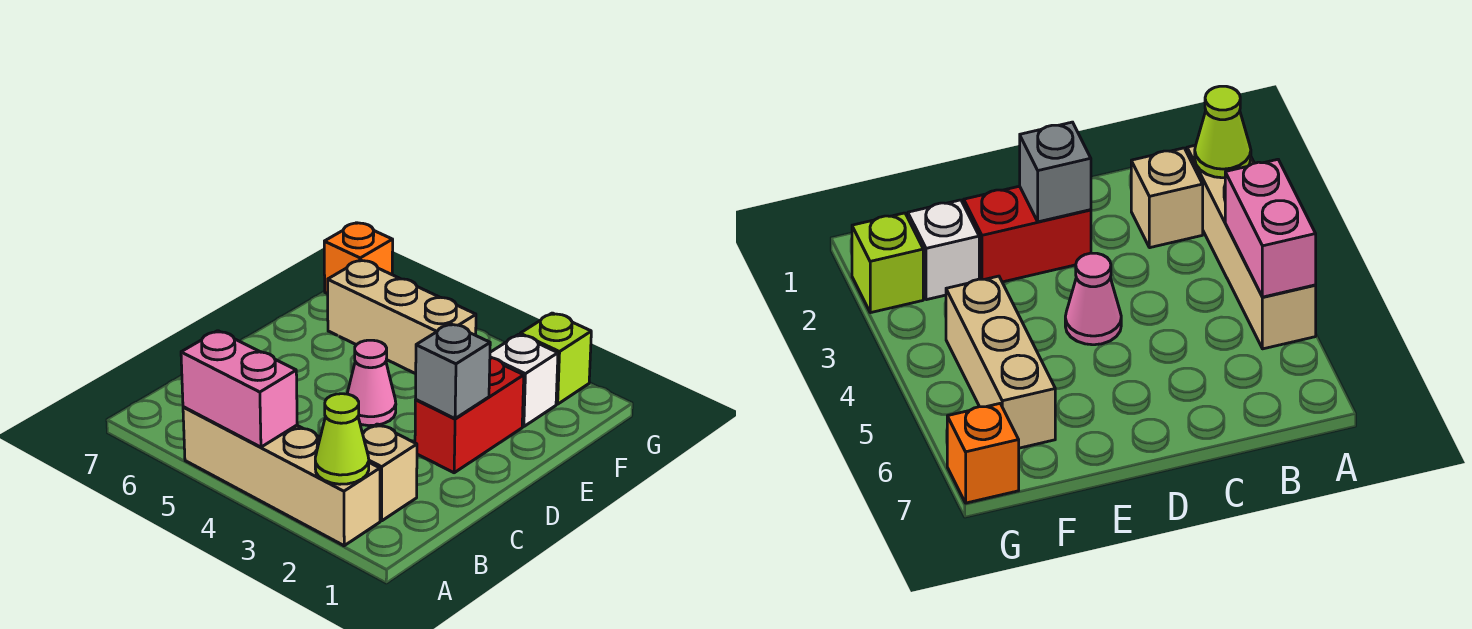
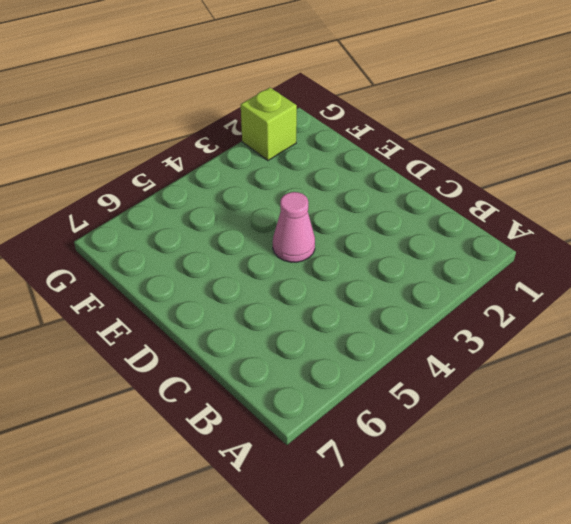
none -> tan 1x4 brick [183,407,380,546]
none -> tan 1x1 brick [363,424,417,521]

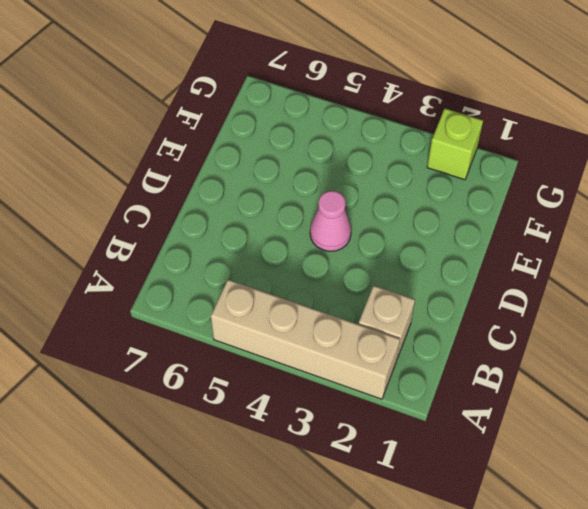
none -> red 1x2 brick [415,358,524,473]
none -> white 1x1 brick [490,334,558,427]

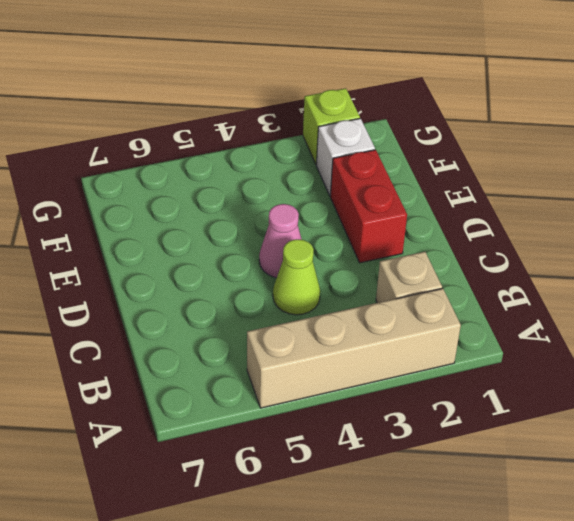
lime 1x1 cone [273,239,320,315] -> lime 1x1 cone moved to [315,394,369,484]
none -> tan 1x3 brick [328,260,476,374]
none -> orange 1x1 brick [324,223,393,294]

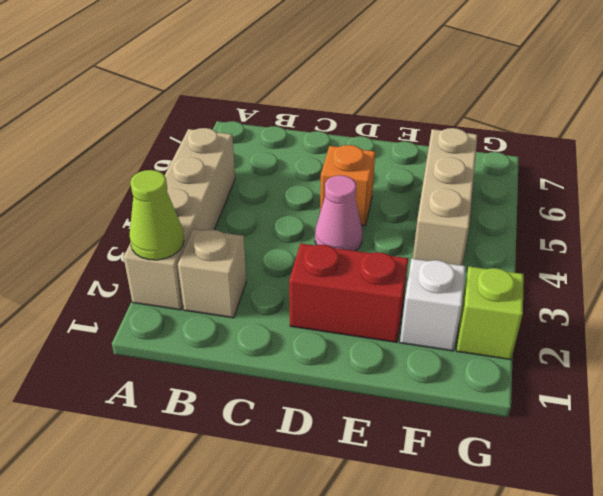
orange 1x1 brick [320,145,375,226] -> orange 1x1 brick moved to [324,223,393,294]
none -> pink 1x2 brick [181,331,297,447]
none -> grey 1x1 brick [416,324,490,419]

